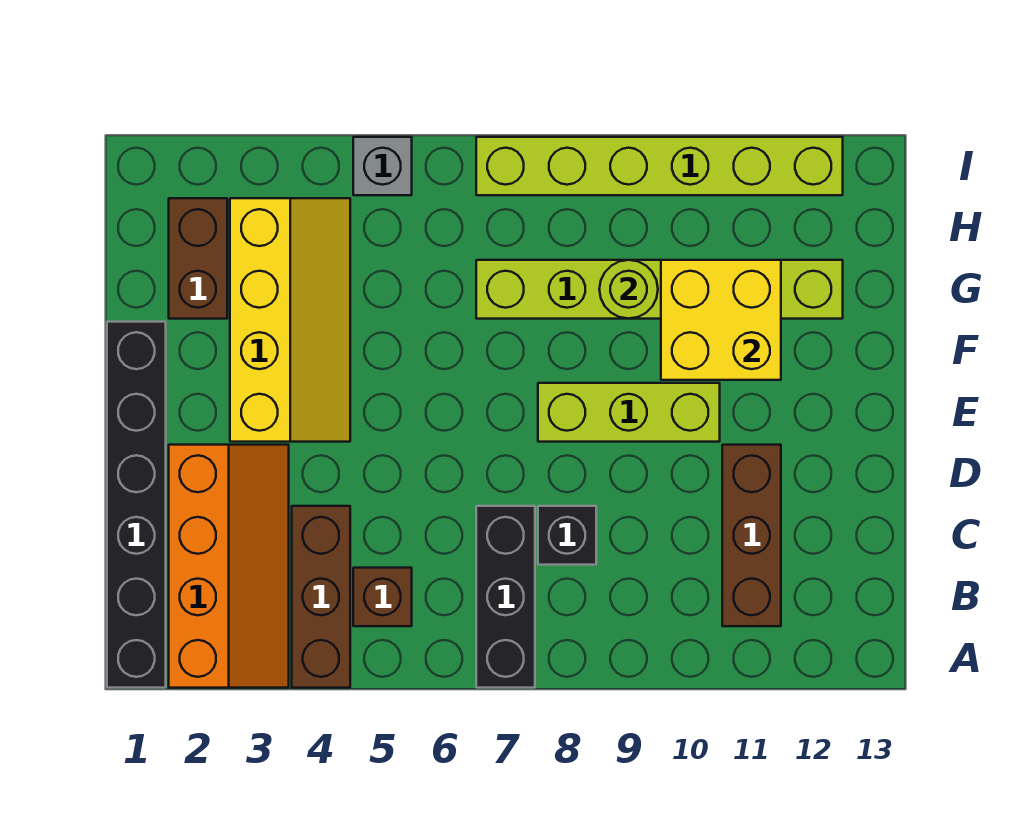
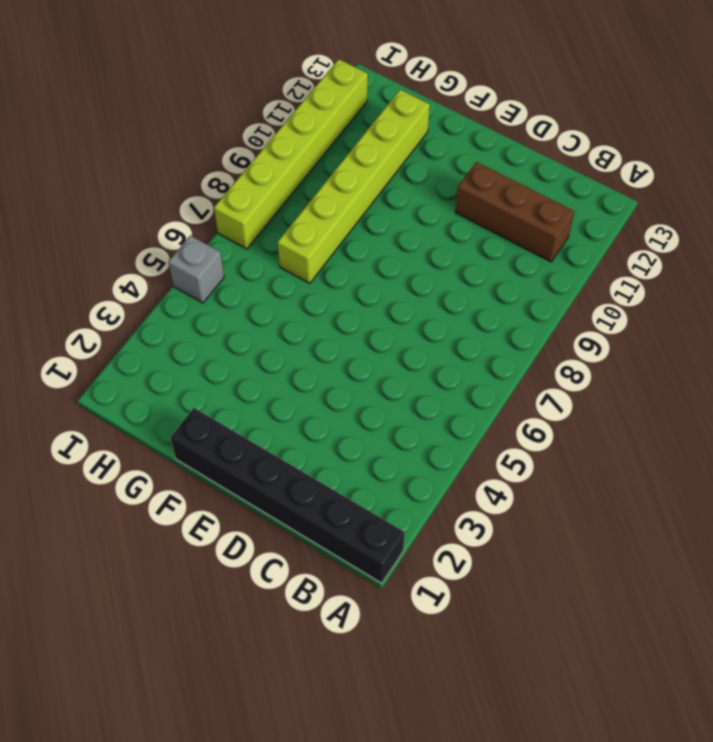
none -> orange 2x4 slope [169,445,289,688]
none -> brown 1x3 brick [292,506,350,688]
none -> black 1x3 brick [476,506,535,688]

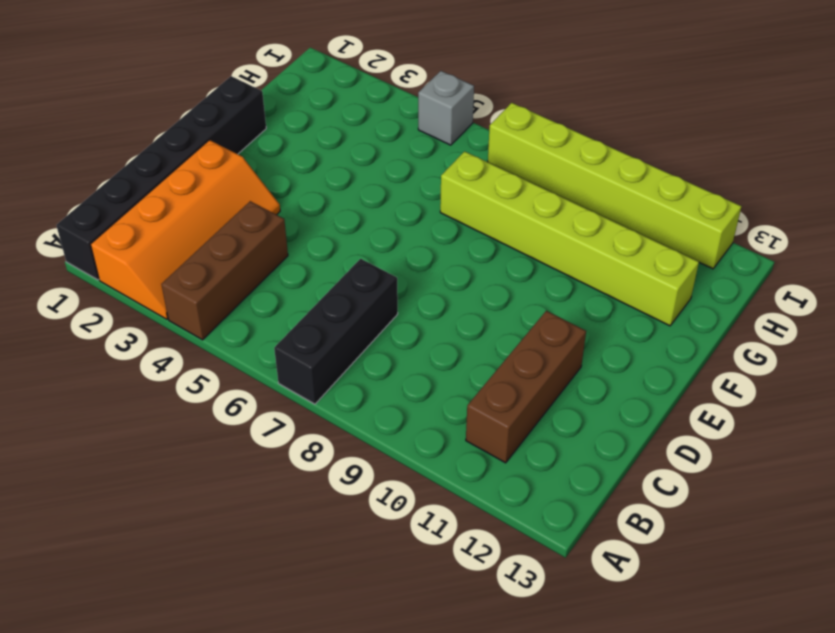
none -> brown 1x1 brick [353,568,412,626]
none -> black 1x1 brick [538,506,596,565]
none -> yellow 2x4 slope [230,198,350,442]

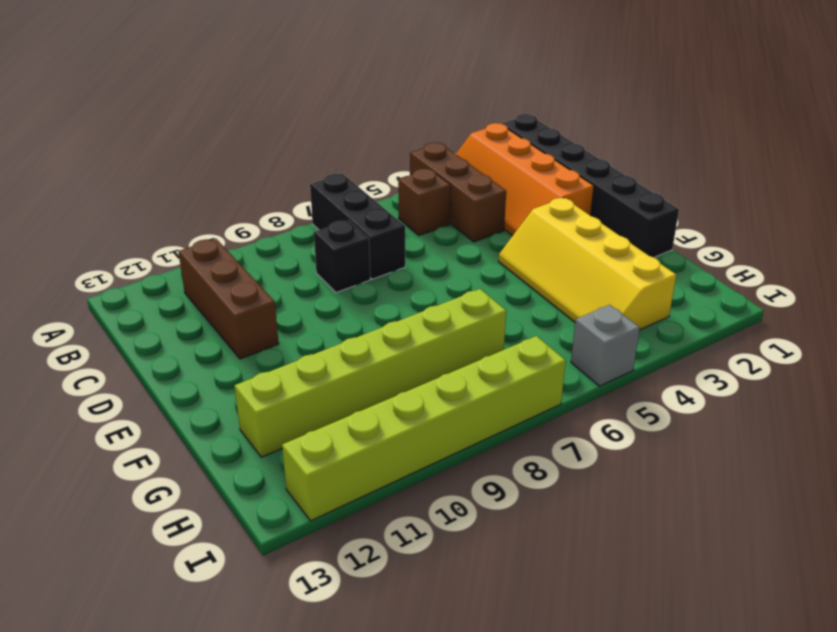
none -> lime 1x3 brick [538,383,720,442]
none -> brown 1x2 brick [169,198,227,319]
none -> yellow 2x2 brick [661,260,781,380]

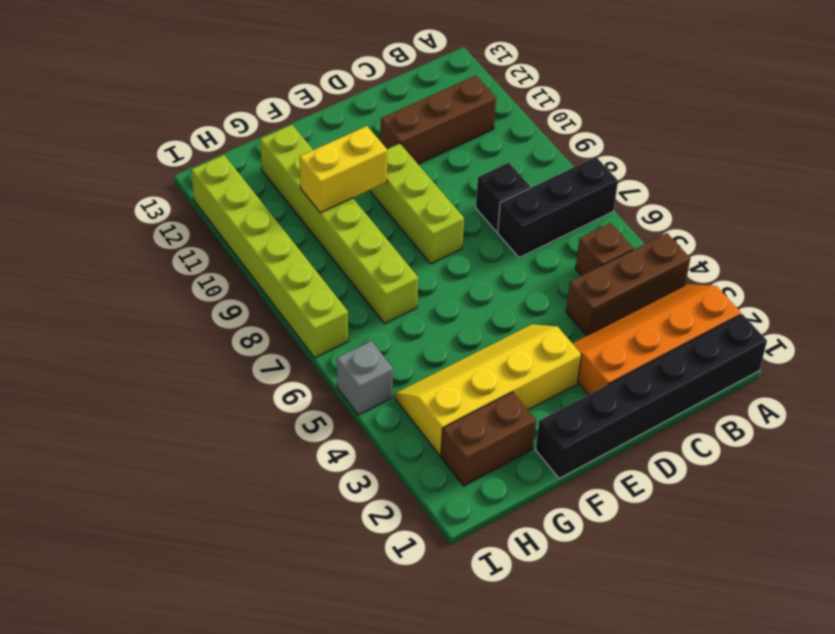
yellow 1x2 brick [300,126,388,213] -> yellow 2x2 brick [661,260,781,380]
none -> lime 1x1 round brick [599,260,658,319]

